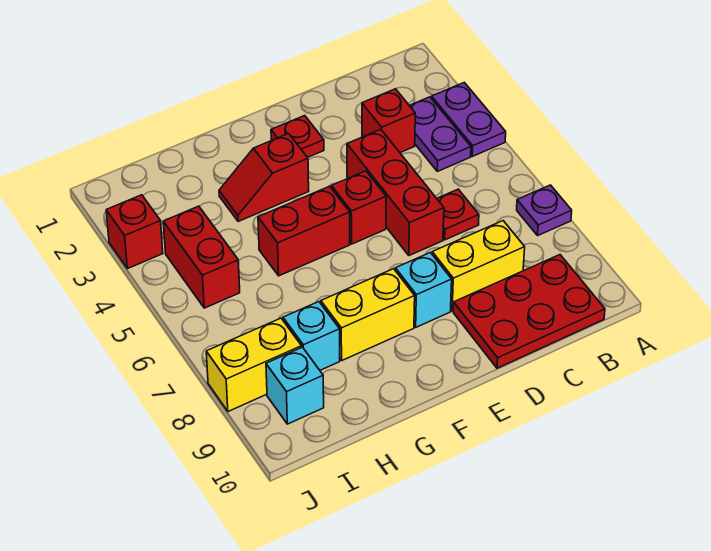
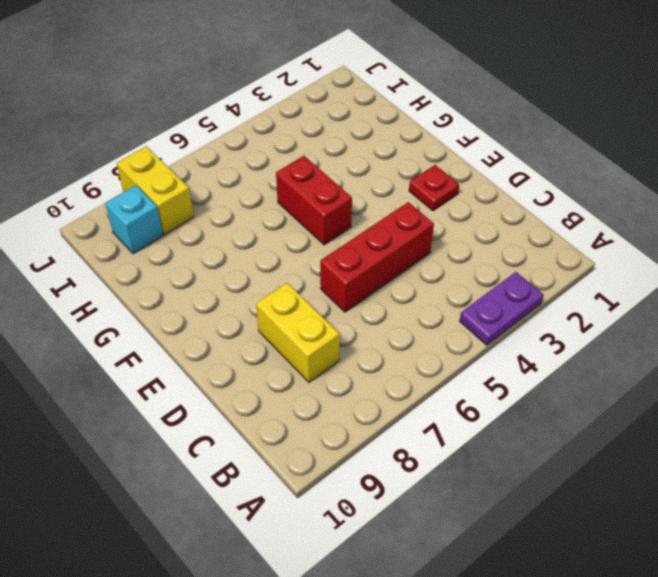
none -> purple 1x1 plate [517,185,572,235]
none -> purple 1x2 plate [409,97,471,171]
none -> red 2x3 plate [453,255,605,368]

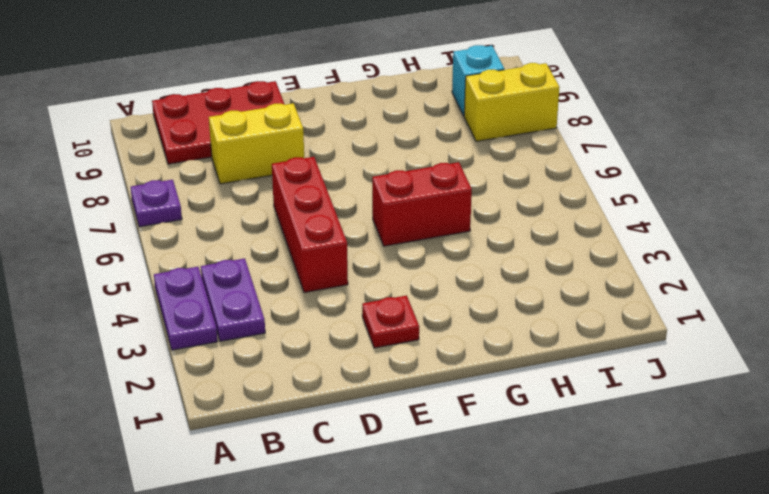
none -> red 1x1 brick [362,89,415,153]
none -> red 1x1 plate [437,189,479,240]
none -> red 1x1 brick [332,171,386,244]

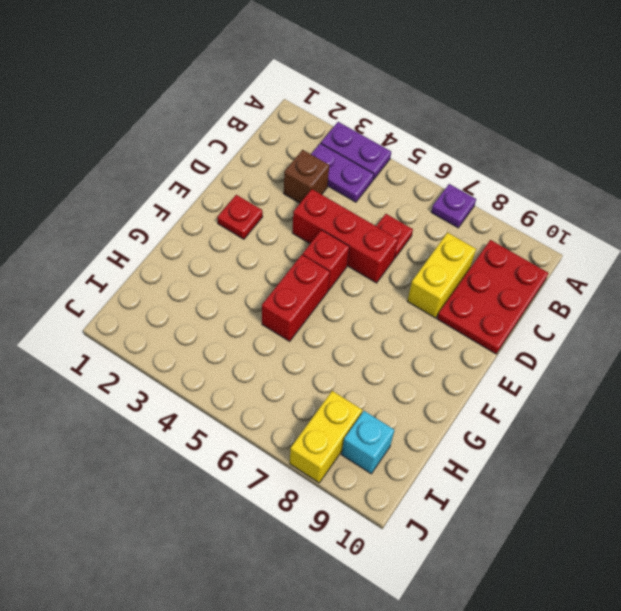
brown 1x1 brick [284,150,329,203] -> red 1x1 brick [362,89,415,153]
none -> cyan 1x1 brick [395,253,452,327]
none -> red 1x2 slope [219,134,309,222]
none -> yellow 1x2 brick [321,269,415,360]

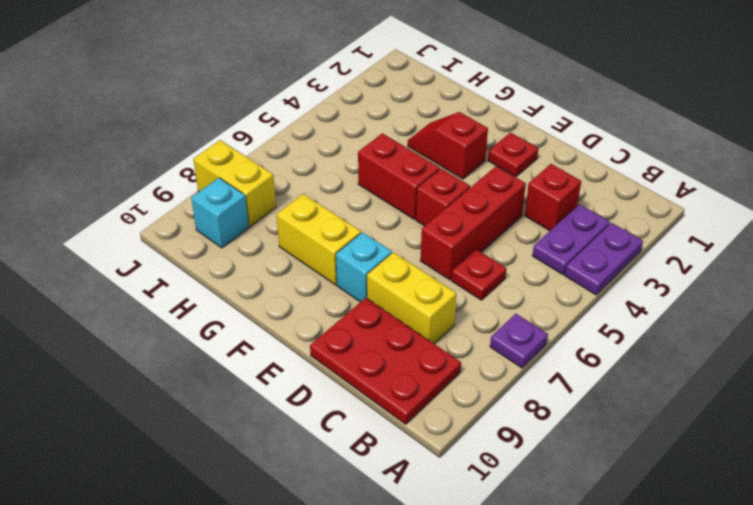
none -> cyan 1x1 brick [283,302,340,370]
none -> red 1x2 brick [163,206,240,308]
none -> red 1x1 brick [106,195,163,269]

